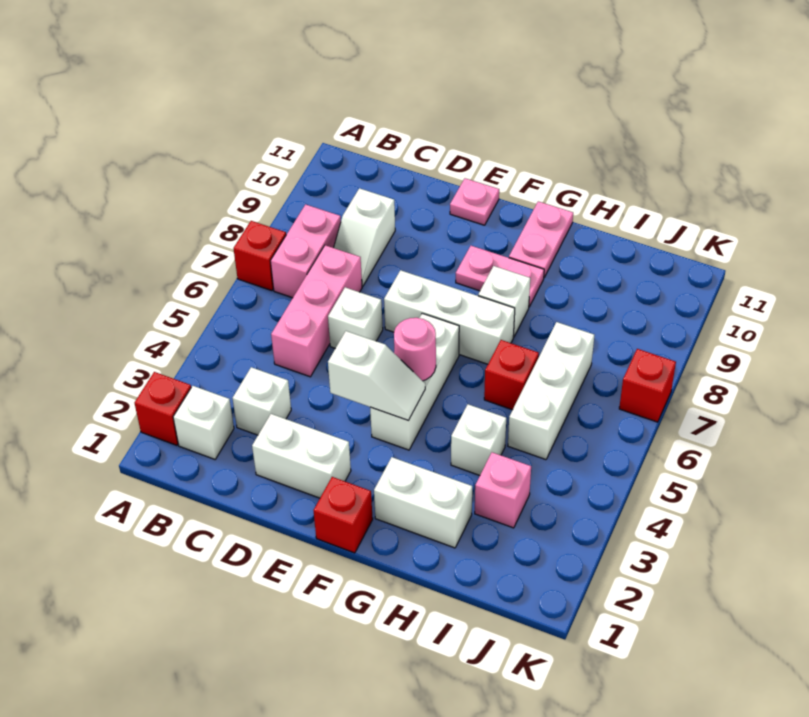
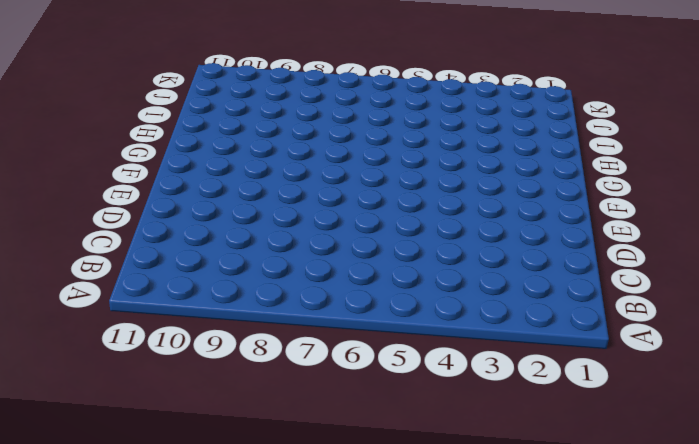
none -> red 1x1 brick [135,372,191,445]
none -> red 1x1 brick [233,221,286,291]
none -> white 1x1 brick [173,386,234,459]

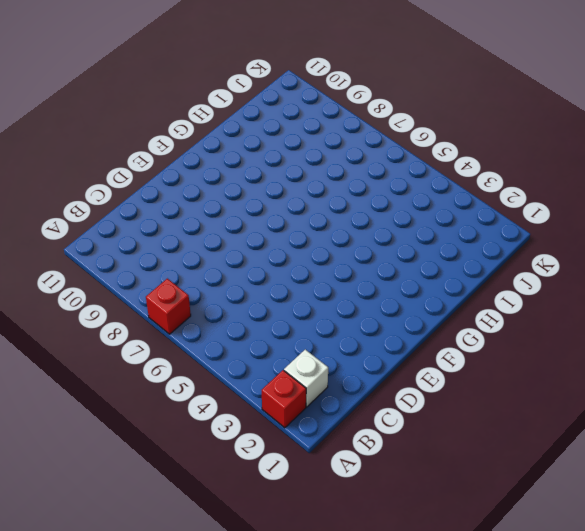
none -> pink 1x2 brick [271,204,341,298]
none -> white 1x1 brick [232,367,291,435]
none -> pink 1x3 brick [271,245,362,377]

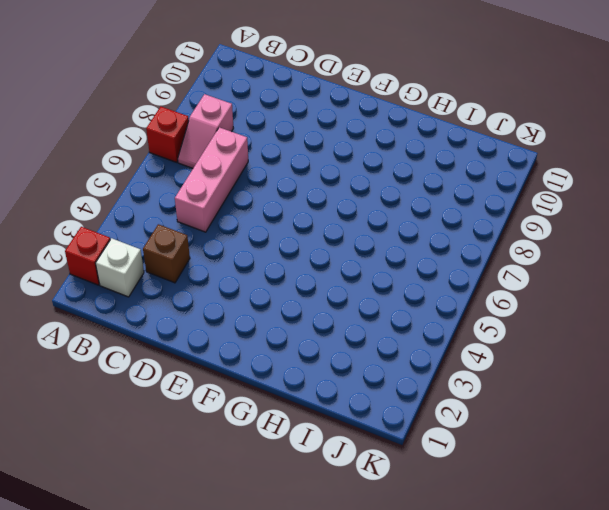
pink 1x2 slope [178,94,233,168] -> pink 1x2 brick [271,204,341,298]
brown 1x1 brick [143,224,190,283] -> white 1x1 brick [232,367,291,435]
none -> white 1x2 slope [334,188,395,286]
none -> white 1x2 brick [252,414,351,498]
none -> white 1x1 brick [328,287,383,348]

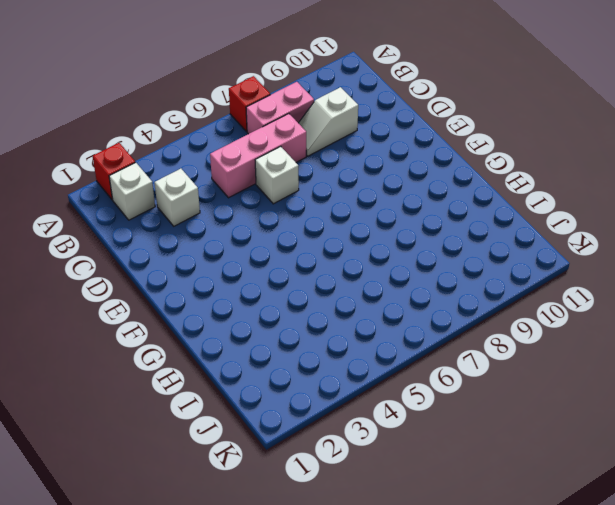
none -> white 1x2 brick [252,414,351,498]
none -> white 1x3 brick [384,270,515,364]
none -> pink 1x1 plate [450,178,499,225]

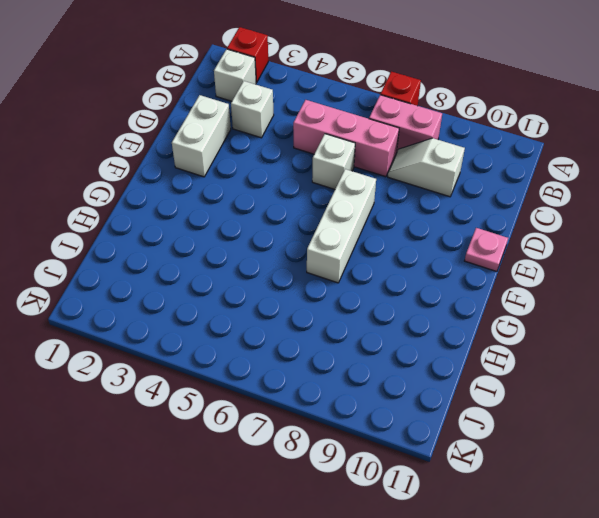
none -> red 1x1 brick [314,477,373,553]
none -> white 1x3 brick [370,313,459,450]
none -> pink 1x2 plate [456,246,544,307]

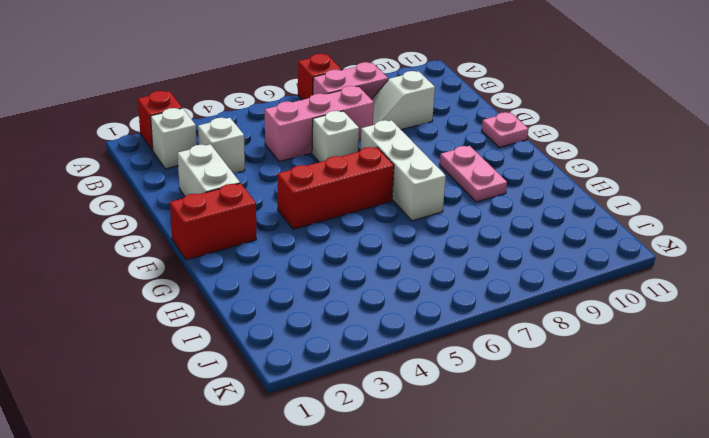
red 1x2 brick [170,183,256,260] -> red 1x1 brick [314,477,373,553]
red 1x3 brick [278,147,394,229] -> white 1x3 brick [370,313,459,450]
none -> white 1x2 brick [374,457,472,548]
none -> white 1x1 brick [478,266,530,337]
none -> pink 1x2 plate [509,201,573,277]

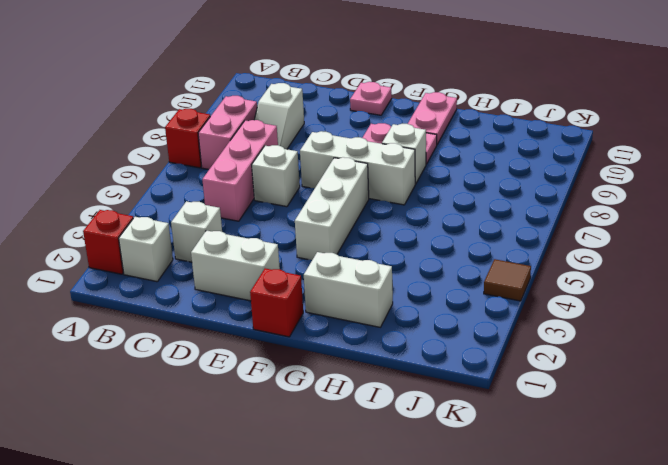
brown 1x1 tile [484,259,531,301] -> none
none -> white 1x1 brick [451,404,506,475]
none -> red 1x1 brick [484,340,539,410]
none -> pink 1x1 brick [475,452,531,528]

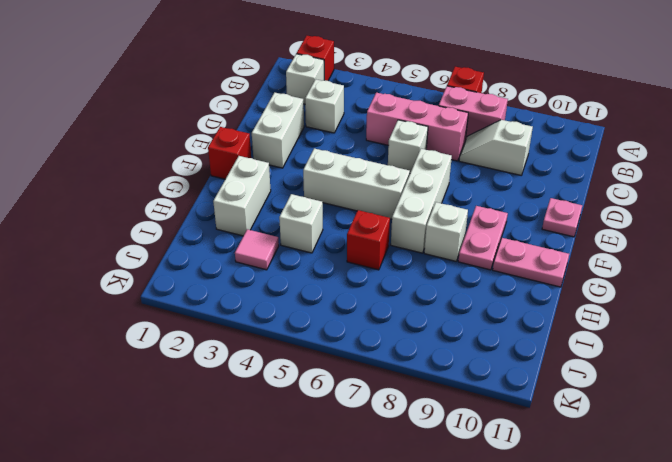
pink 1x1 tile [235,229,279,270] -> pink 1x1 brick [475,452,531,528]
none -> white 1x3 brick [508,322,594,460]
none -> red 1x1 brick [619,349,676,422]
none -> white 1x2 slope [328,331,425,420]

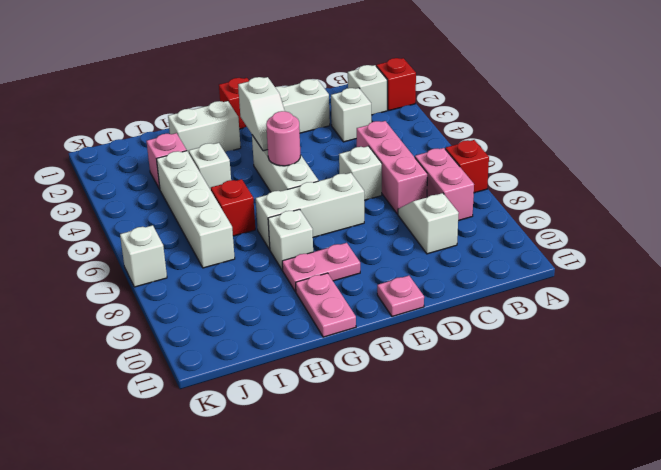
white 1x2 slope [238,77,285,151] -> white 1x2 slope turned to [328,331,425,420]
white 1x4 brick [157,151,235,268] -> white 1x3 brick [508,322,594,460]
white 1x1 brick [120,225,167,287] -> red 1x1 brick [619,349,676,422]

